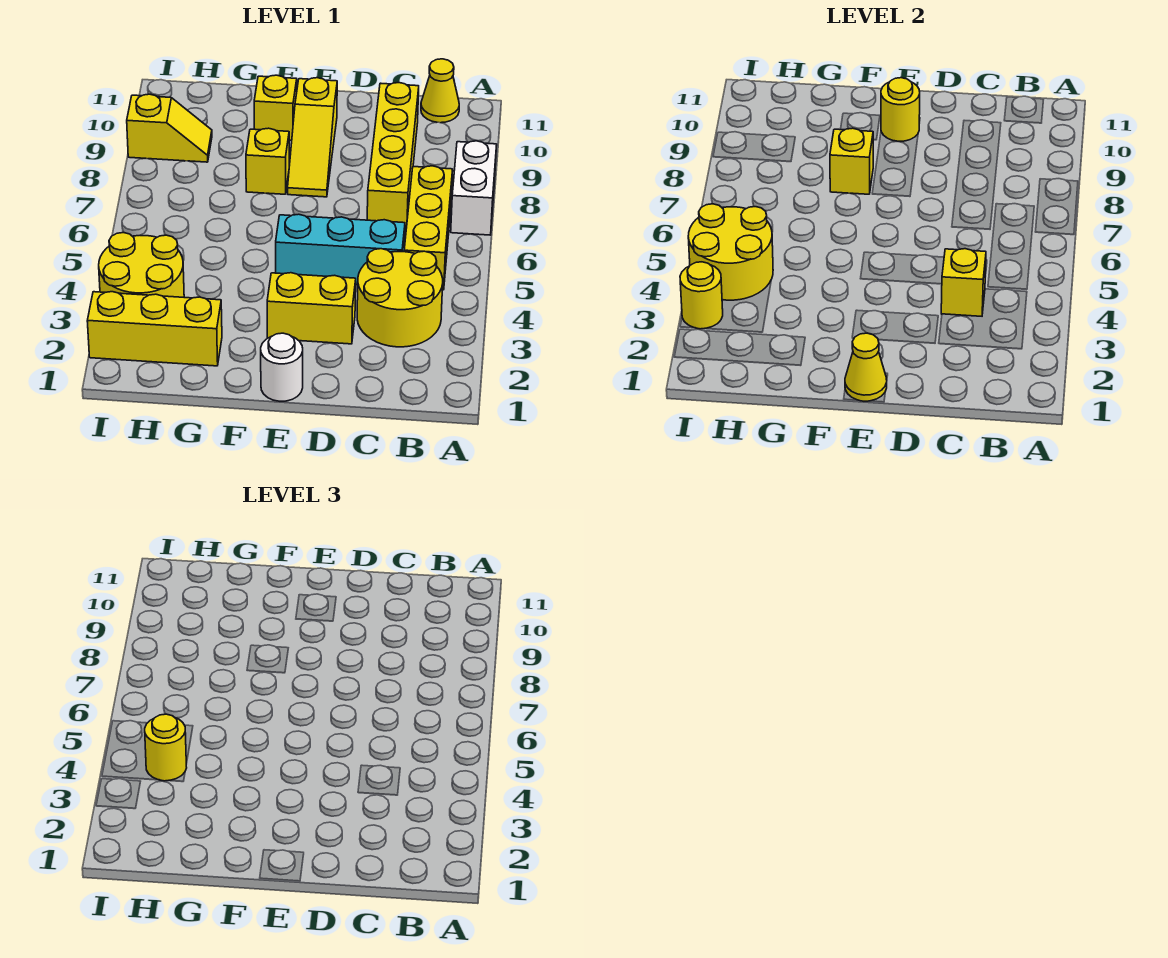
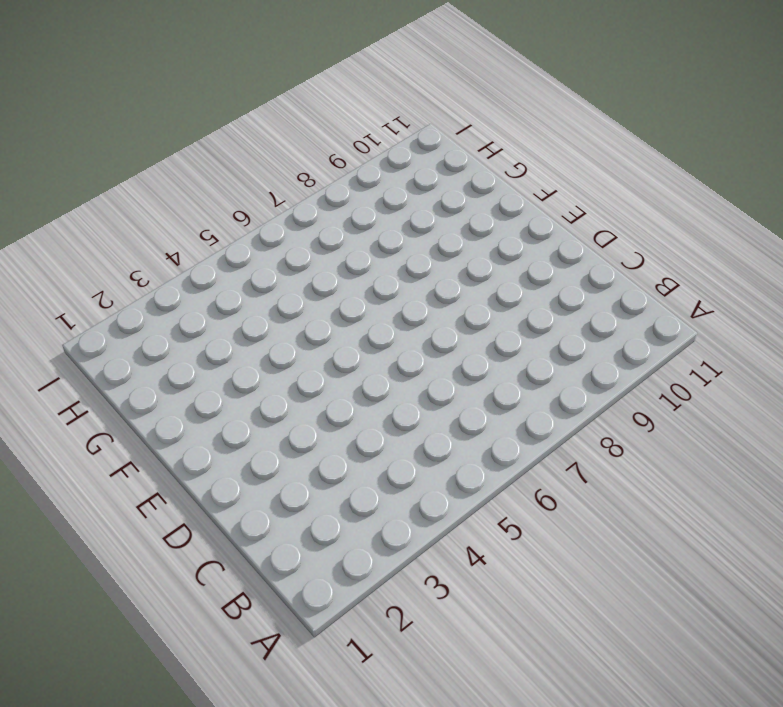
none -> white 1x2 brick [451,141,497,235]
none -> yellow 2x2 round brick [357,249,443,347]
none -> yellow 1x3 brick [404,166,453,290]

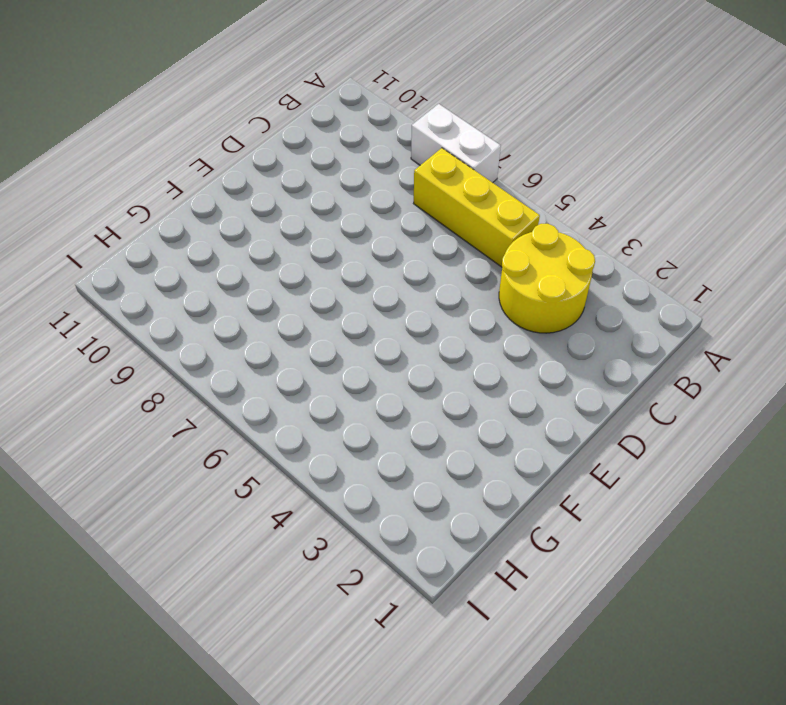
none -> yellow 1x1 cone [421,59,459,123]
none -> cyan 1x3 brick [276,214,405,285]
none -> yellow 1x4 brick [367,83,419,230]

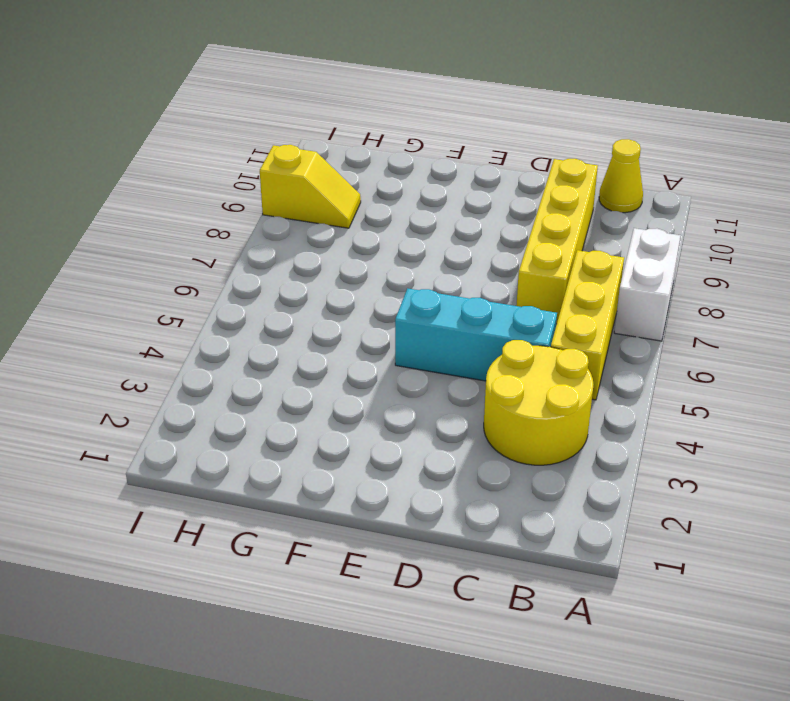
none -> yellow 1x2 brick [267,273,356,344]
none -> white 1x1 round brick [261,333,303,401]
none -> yellow 1x3 slope [288,78,337,197]

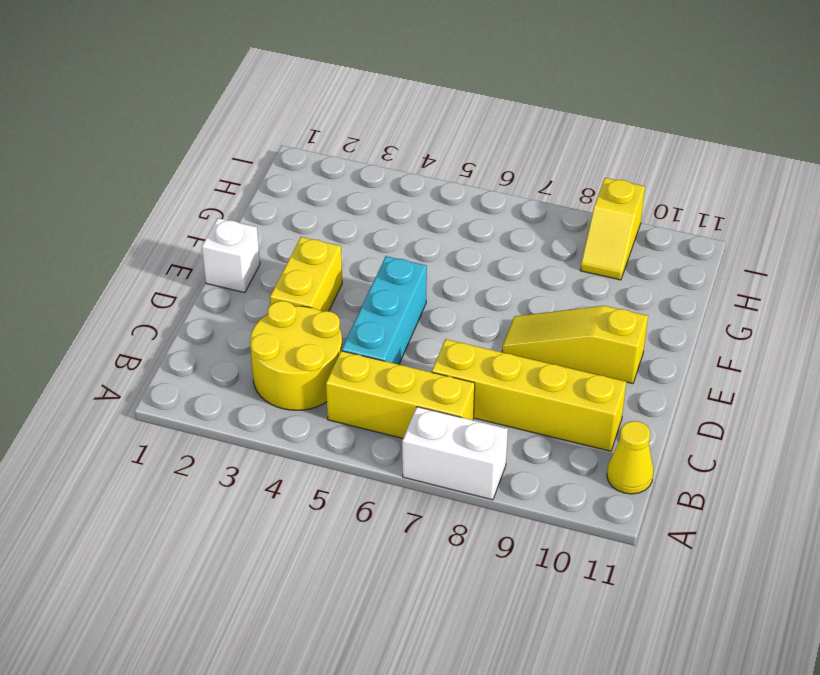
white 1x1 brick [202,218,260,293] -> white 1x1 round brick [261,333,303,401]
none -> yellow 1x1 brick [246,128,289,194]
none -> yellow 1x1 brick [254,75,297,140]
none -> yellow 1x3 brick [87,292,222,366]

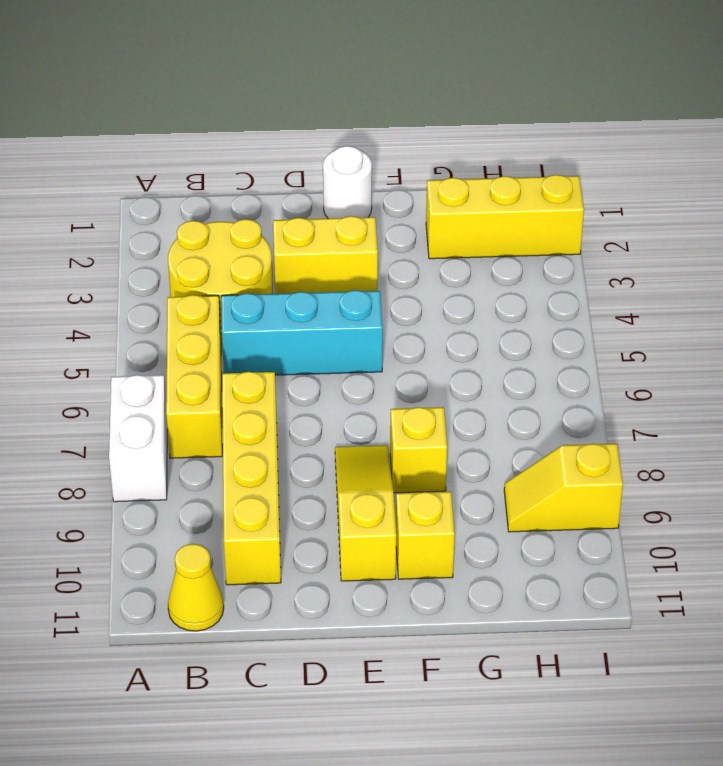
none -> yellow 2x2 round brick [99,233,184,297]
none -> yellow 1x1 brick [941,249,986,316]
none -> yellow 1x1 cone [845,333,887,401]

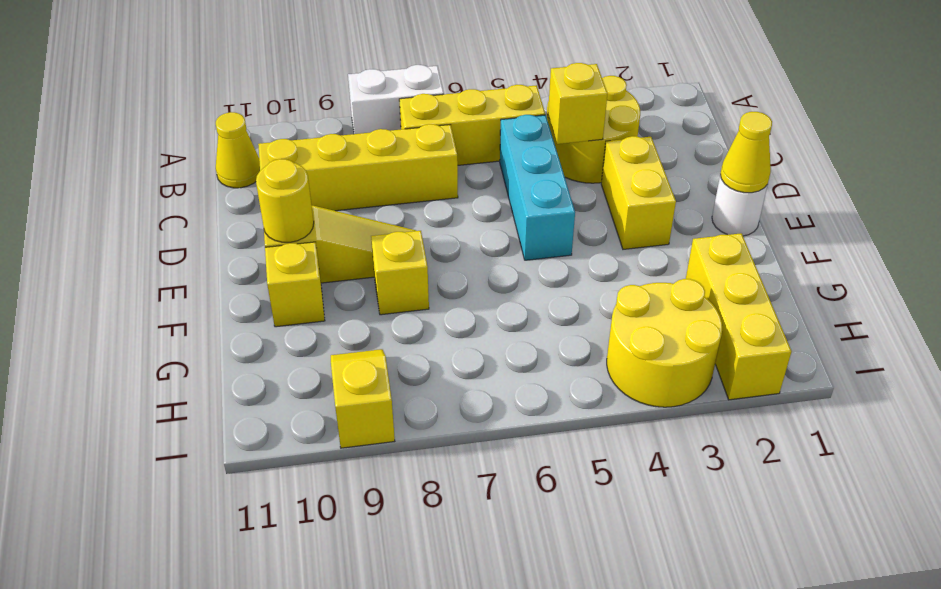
none -> yellow 1x1 brick [830,128,874,194]
none -> yellow 2x2 round brick [688,204,773,300]
none -> yellow 1x1 round brick [680,262,723,329]

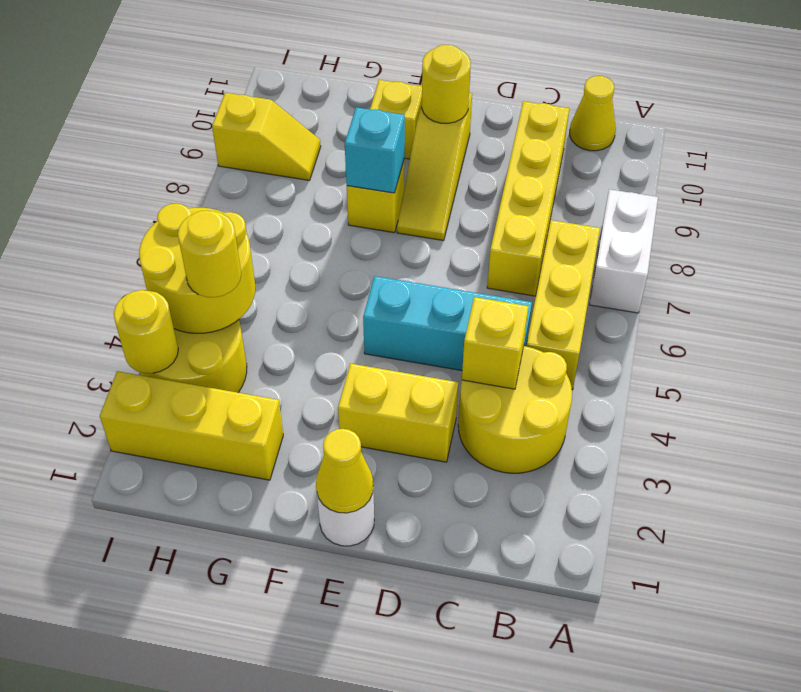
cyan 1x1 brick [345,107,405,193] -> yellow 1x1 brick [830,128,874,194]

